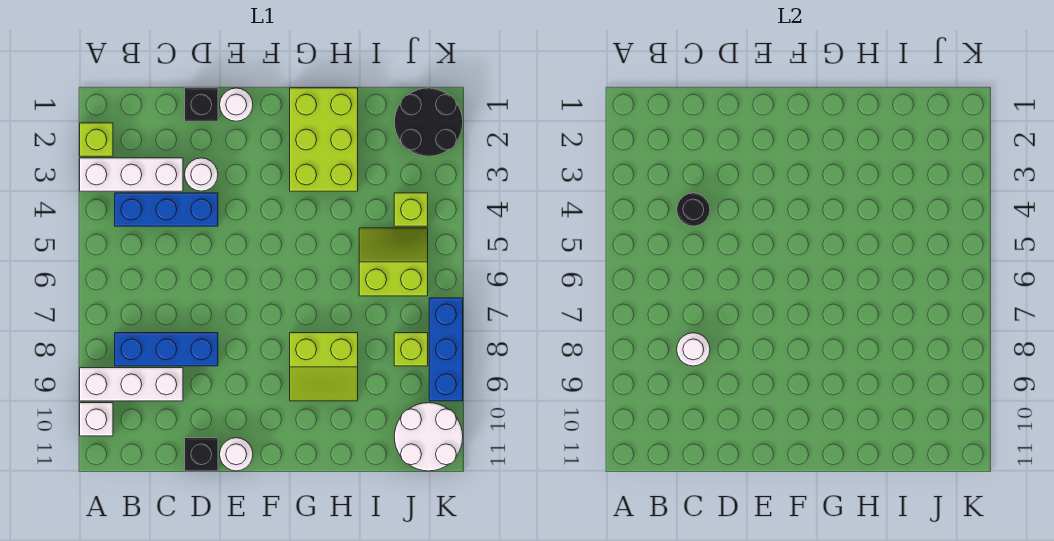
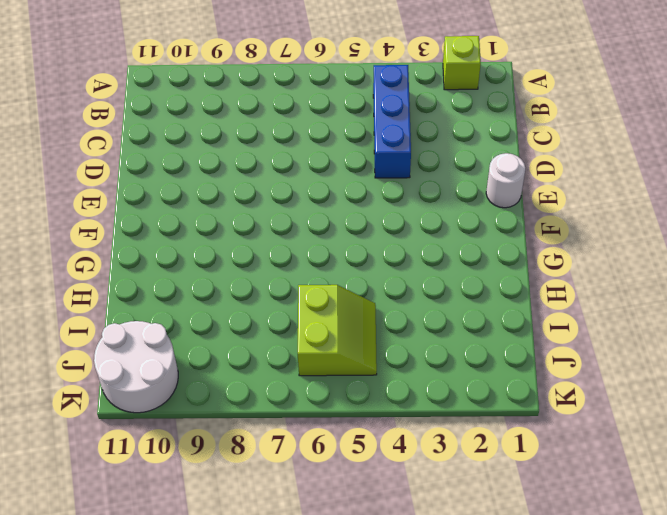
none -> white 1x3 brick [80,158,183,191]
none -> white 1x3 brick [80,368,183,401]
none -> white 1x1 brick [80,403,113,436]

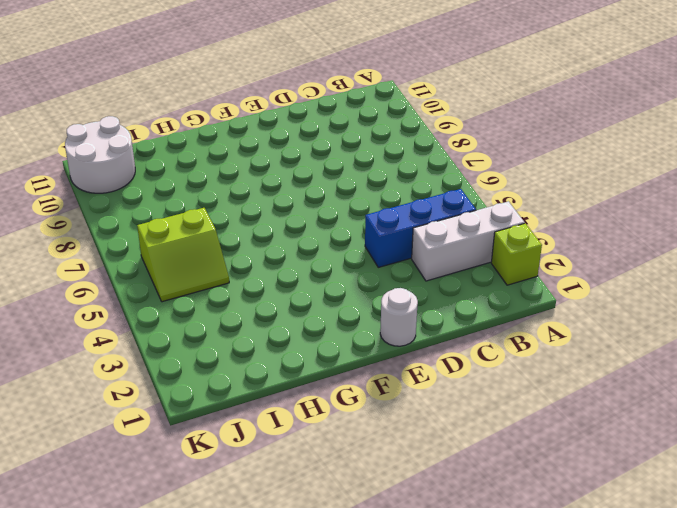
none -> white 1x3 brick [80,368,183,401]
none -> white 1x1 brick [80,403,113,436]
none -> blue 1x3 brick [115,333,218,366]

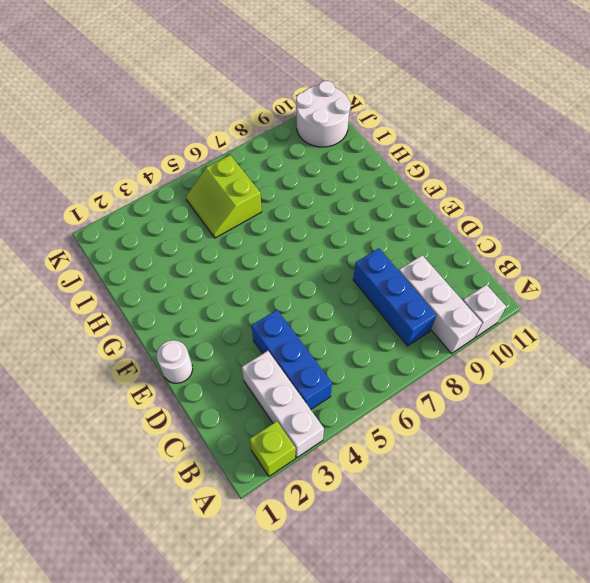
none -> black 1x1 brick [185,88,218,121]
none -> white 1x1 round brick [185,158,218,191]
none -> black 1x1 brick [185,438,218,471]

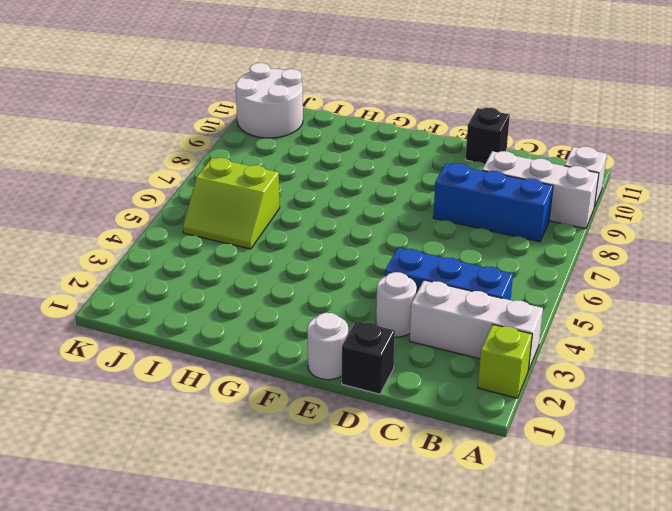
none -> white 1x1 round brick [220,438,253,471]
none -> lime 2x3 brick [290,88,358,191]
none -> lime 2x2 slope [290,333,358,401]

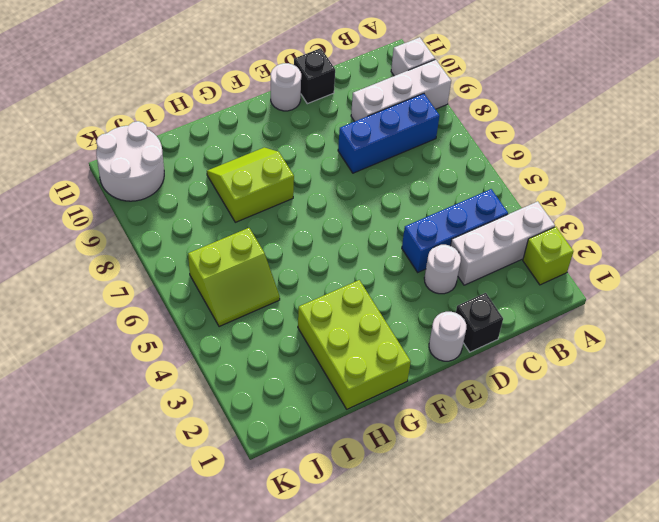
none -> black 2x2 round brick [394,88,463,156]
none -> lime 1x1 brick [394,193,428,226]
none -> lime 1x1 brick [394,333,428,366]

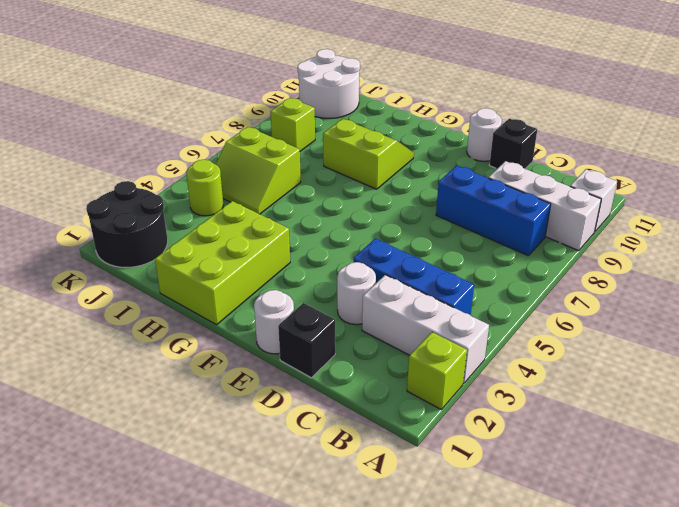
lime 1x1 round brick [186,160,223,216] -> lime 1x1 brick [394,193,428,226]
none -> blue 1x3 brick [429,298,463,401]
none -> black 1x1 round brick [677,193,710,226]
none -> white 1x1 round brick [677,333,710,366]

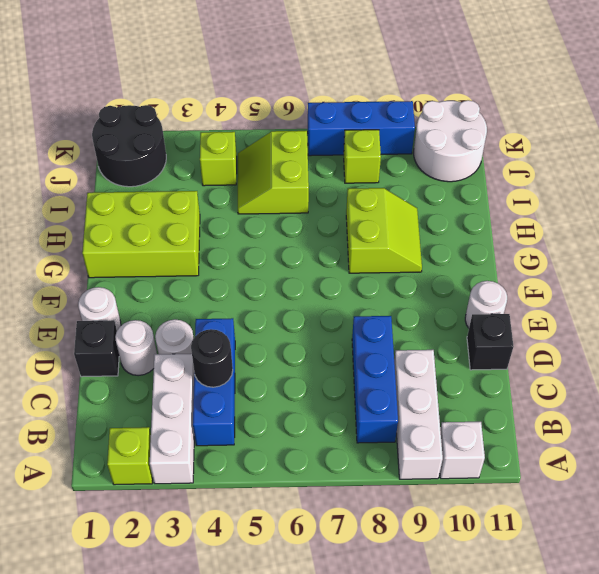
white 1x1 round brick [115,320,157,376] -> white 1x1 round brick moved to [677,333,710,366]

